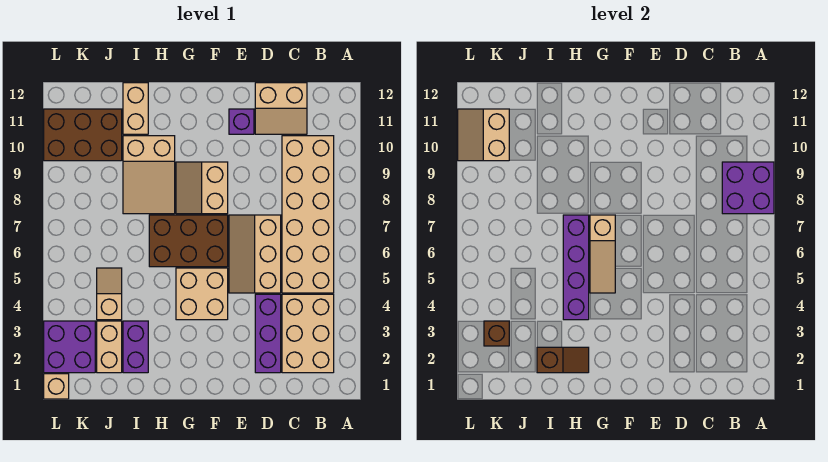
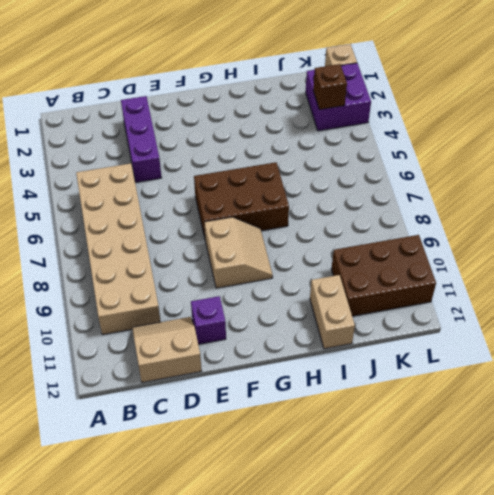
none -> tan 2x3 brick [282,294,334,373]
none -> tan 2x3 slope [229,215,281,293]
none -> tan 2x2 brick [176,268,228,320]

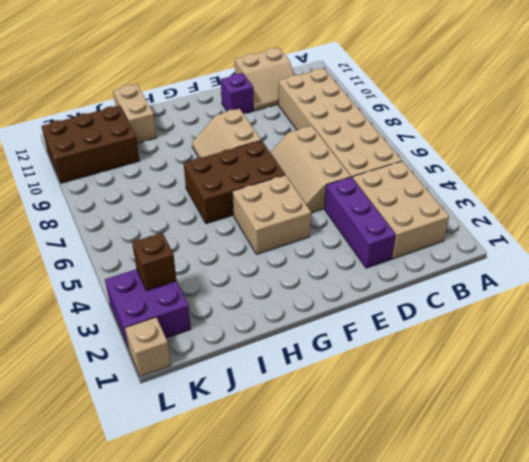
none -> tan 2x3 slope [123,136,175,214]
none -> purple 1x2 brick [123,321,148,373]
none -> tan 1x2 brick [97,321,122,373]

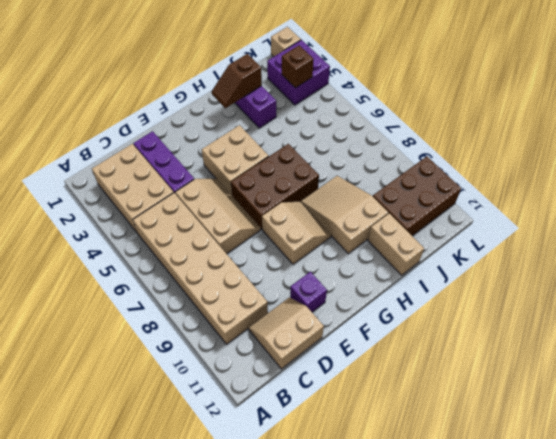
none -> tan 1x2 brick [97,321,122,373]
none -> tan 1x2 slope [97,268,122,320]
none -> purple 2x2 brick [722,162,774,214]

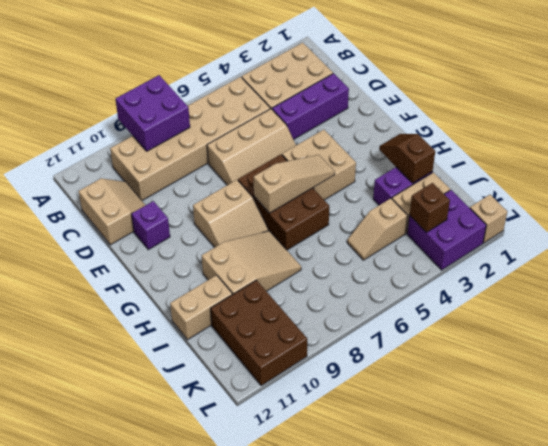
none -> purple 1x4 brick [563,215,589,320]
none -> tan 2x2 slope [458,109,509,161]

